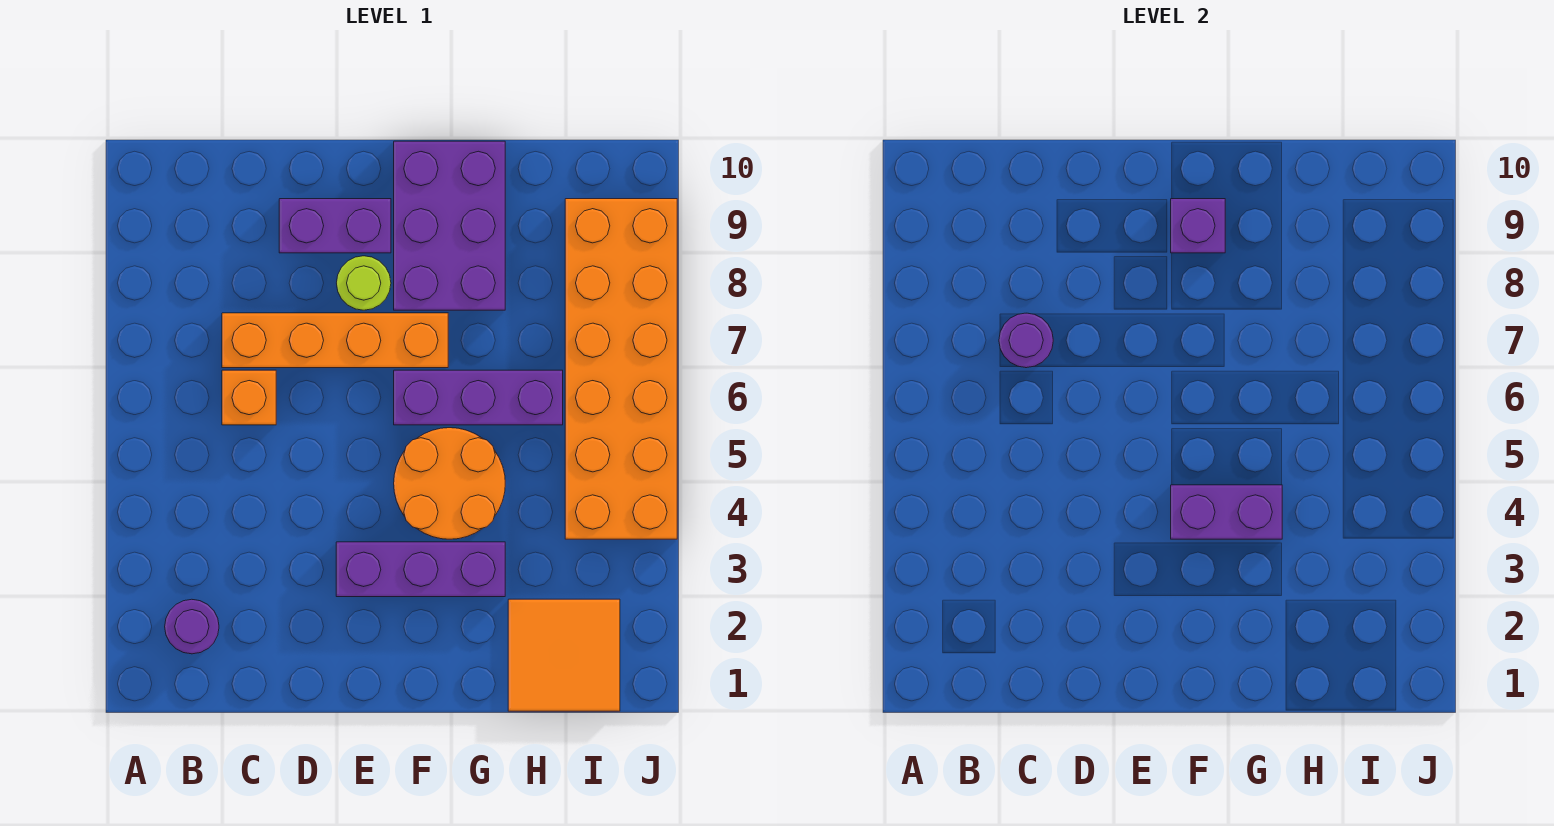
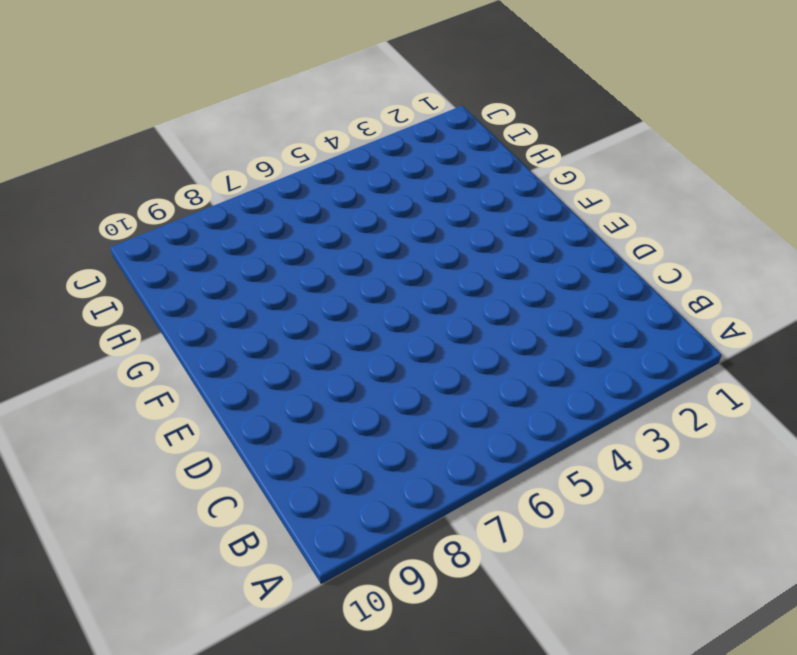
none -> purple 1x1 round brick [165,599,219,654]
none -> orange 1x1 brick [222,370,276,425]
none -> orange 1x4 brick [222,313,448,368]

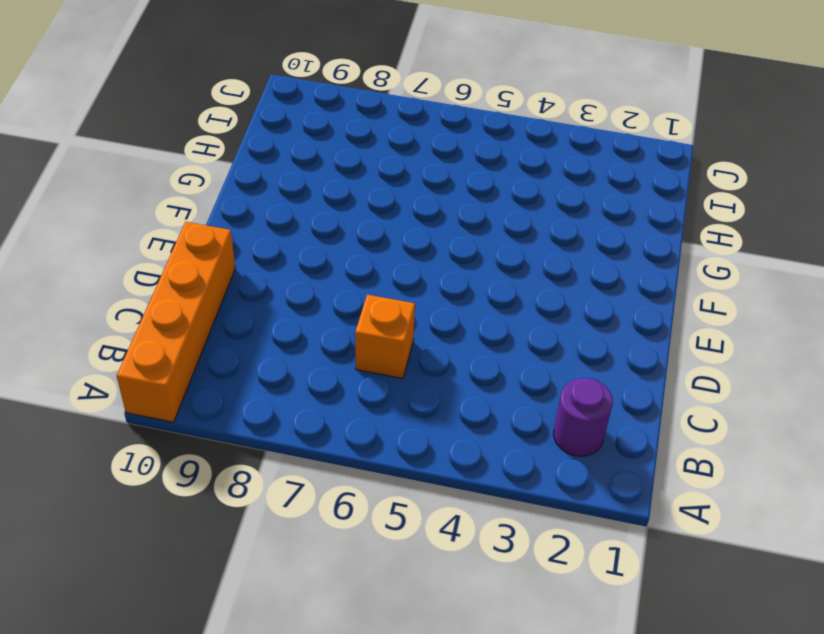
orange 1x4 brick [117,222,235,422] -> orange 1x4 brick moved to [222,313,448,368]
none -> purple 1x2 brick [279,199,391,253]
none -> purple 1x3 brick [336,542,505,597]
none -> lime 1x1 round brick [337,256,391,310]

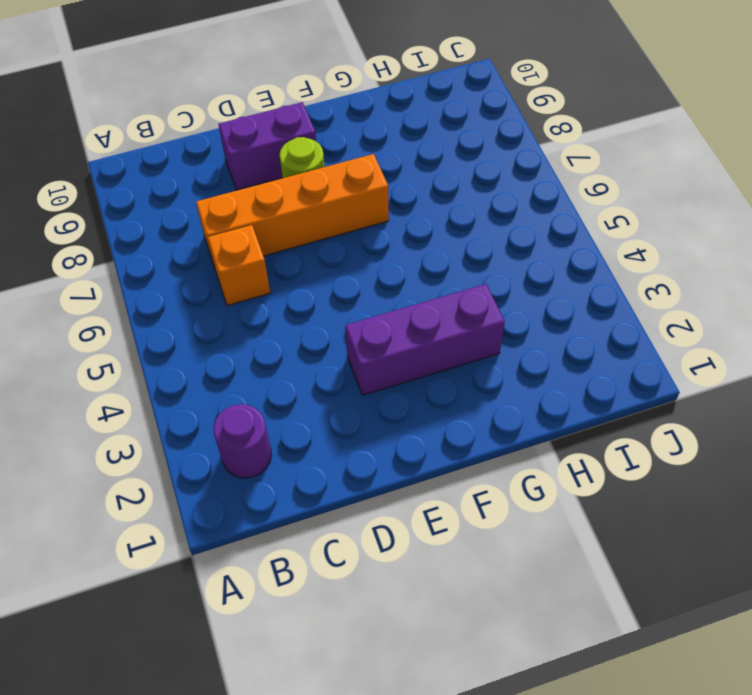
none -> orange 2x2 round brick [394,428,505,539]
none -> purple 1x3 brick [394,370,563,425]
none -> purple 2x3 brick [394,141,505,310]

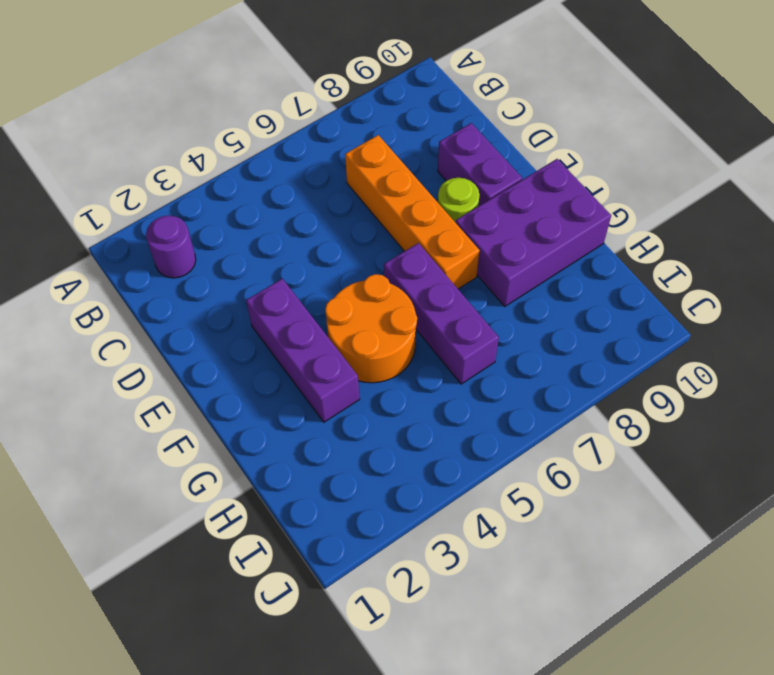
none -> orange 1x1 brick [222,370,276,425]
none -> orange 2x2 tile [508,599,620,711]
none -> orange 2x6 brick [565,199,677,539]

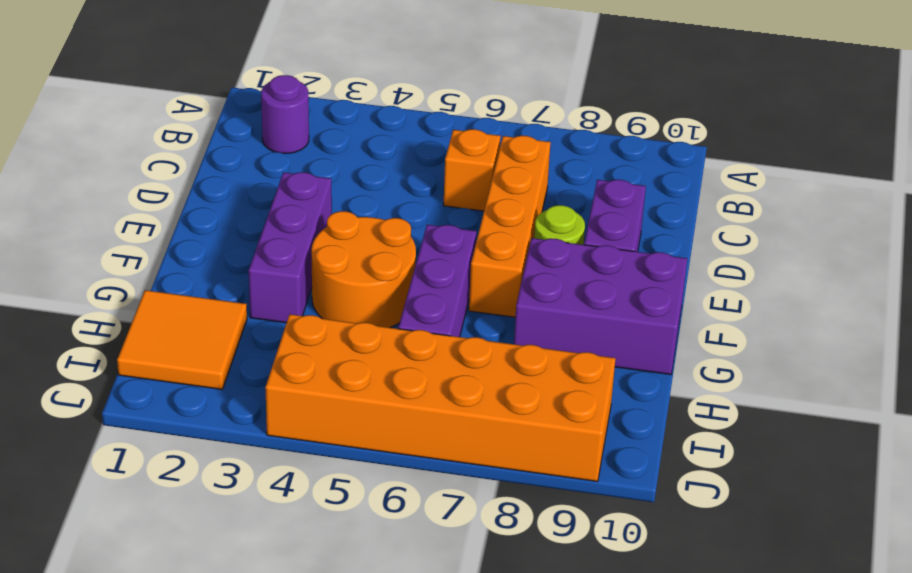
none -> purple 1x1 round brick [999,313,1053,368]
none -> purple 1x2 brick [1171,485,1282,539]
none -> purple 1x1 brick [1171,199,1225,253]

